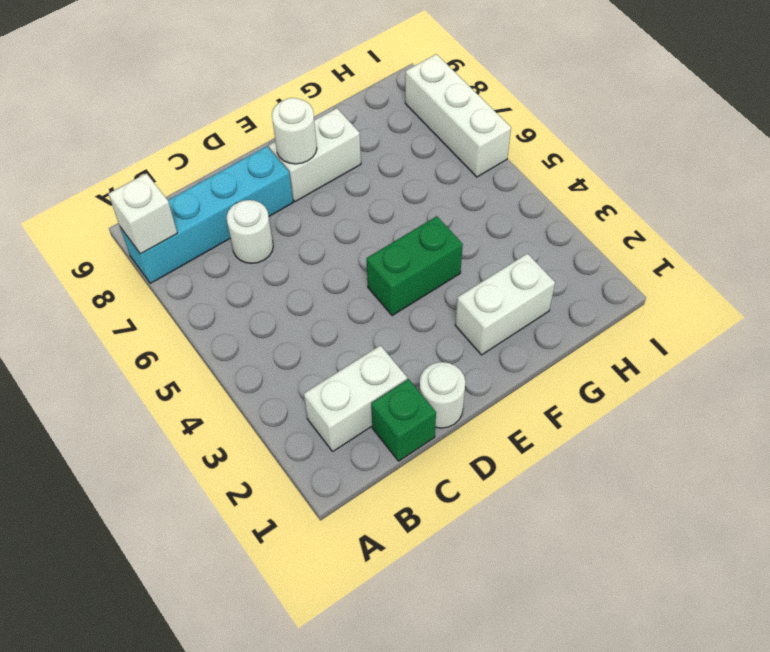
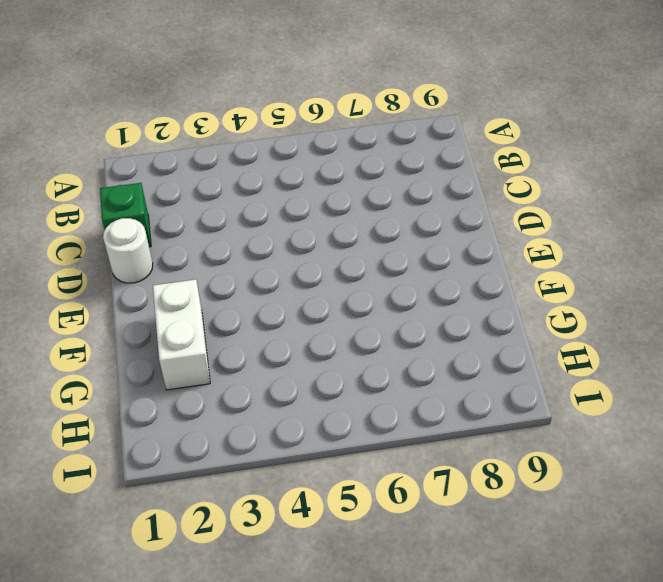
none -> cyan 1x4 brick [120,146,293,283]
none -> white 1x2 brick [304,345,407,451]

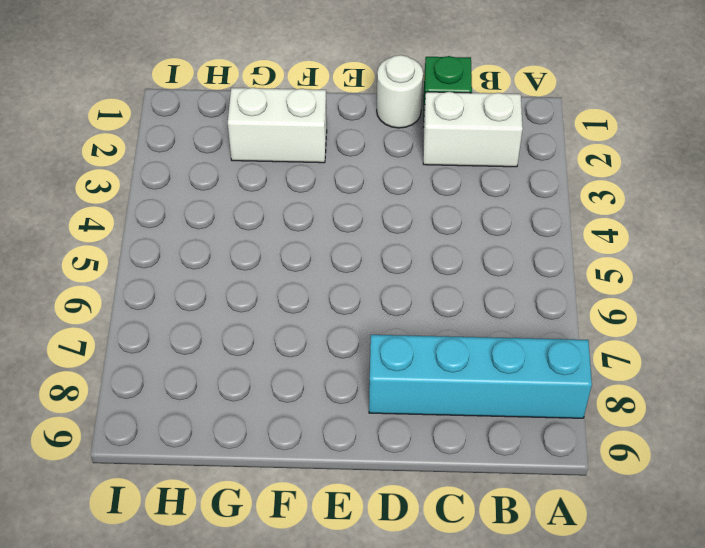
none -> white 1x1 round brick [226,200,273,263]
none -> green 1x2 brick [367,216,463,316]

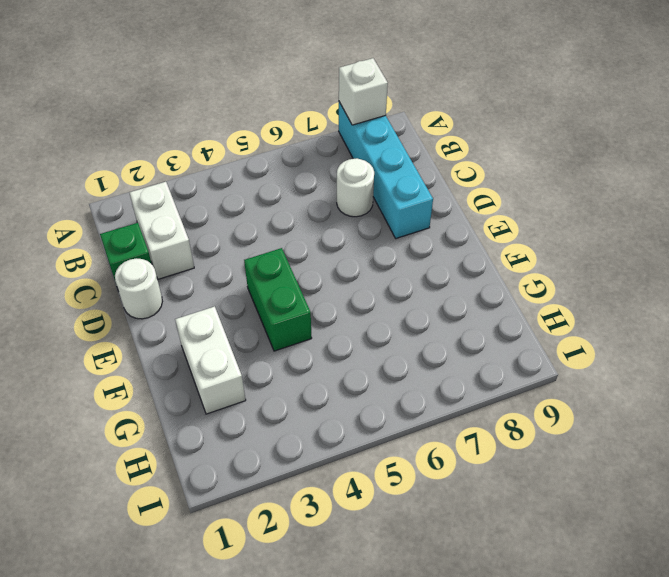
none -> white 1x2 brick [269,108,361,202]
none -> white 1x3 brick [405,54,511,177]

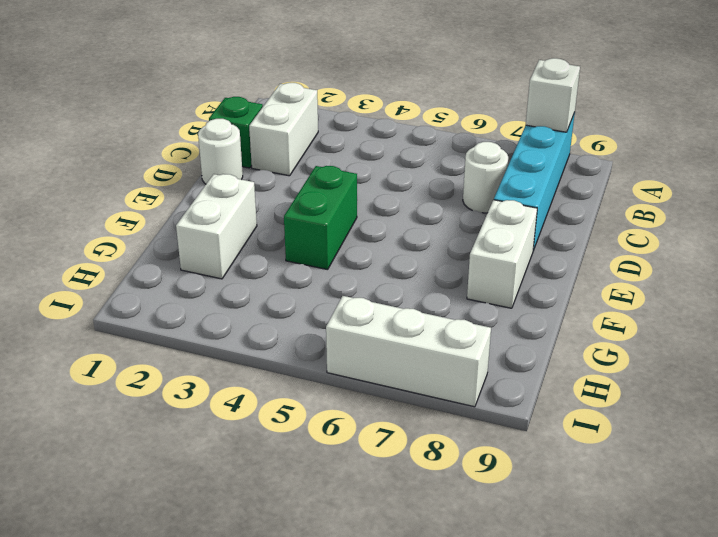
none -> white 1x1 round brick [272,98,317,164]

